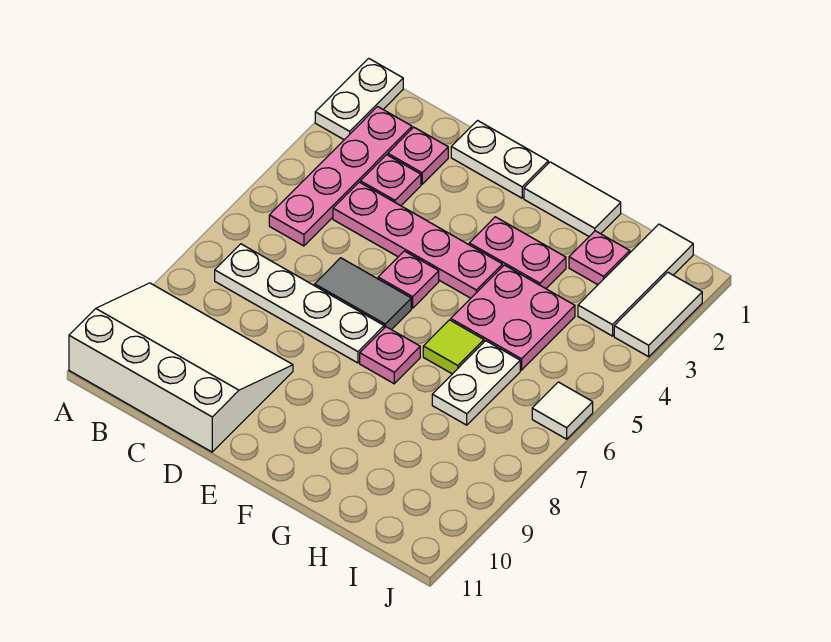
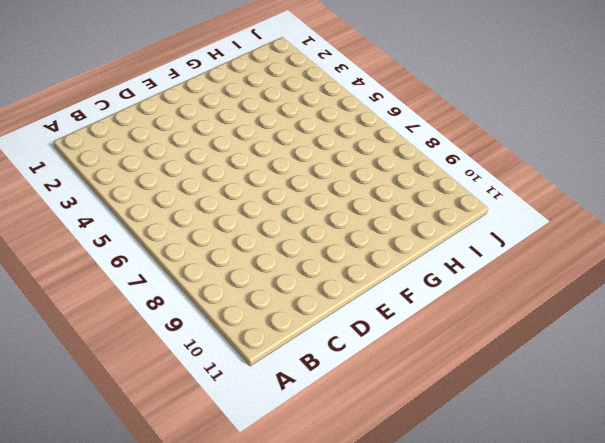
none -> white 1x2 plate [315,58,403,140]
none -> white 3x4 slope [69,283,293,452]
none -> pink 1x4 plate [269,107,412,246]

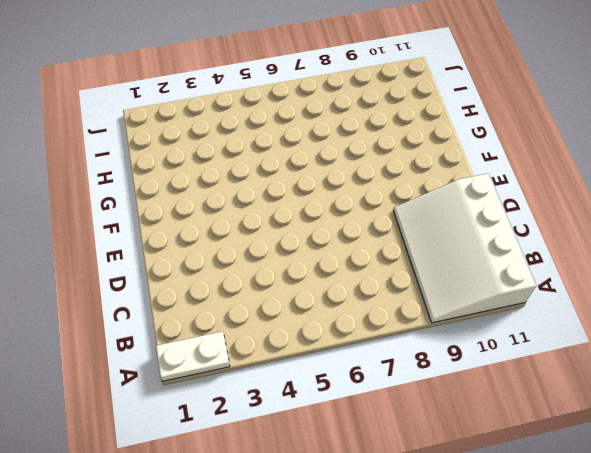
none -> pink 1x4 plate [269,107,412,246]
none -> white 1x4 plate [215,244,384,363]
none -> pink 1x1 plate [388,127,448,184]

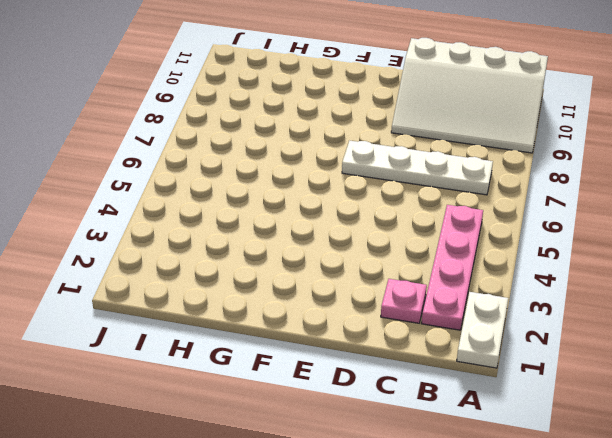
none -> pink 1x1 plate [360,155,421,206]
none -> pink 1x4 plate [333,182,502,298]
none -> white 1x2 plate [451,121,548,198]

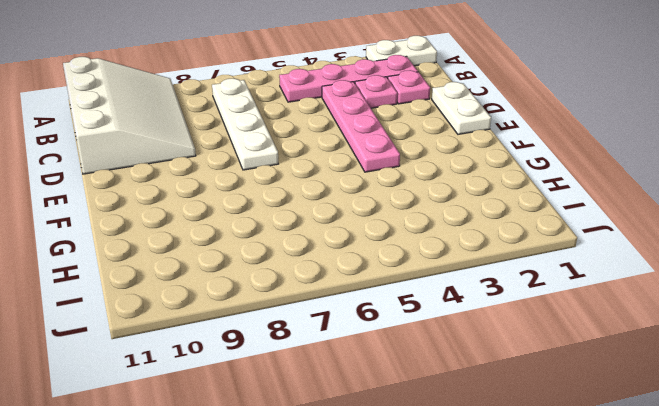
none -> grey 1x2 tile [315,258,411,330]
none -> pink 1x1 plate [378,251,439,308]
none -> white 1x2 tile [524,162,621,236]

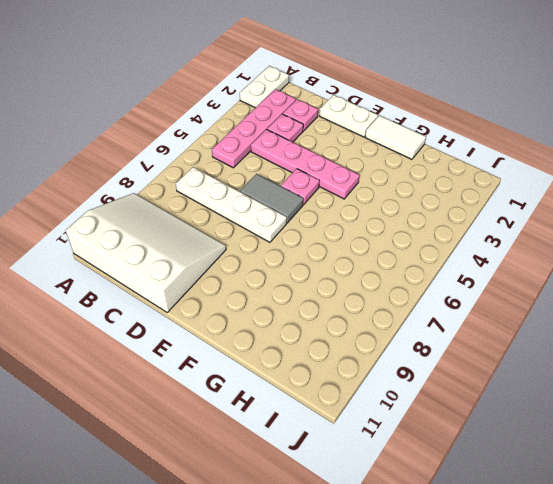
none -> pink 1x2 plate [469,217,566,289]
none -> pink 1x1 plate [360,327,420,384]
none -> pink 2x2 plate [451,265,575,370]

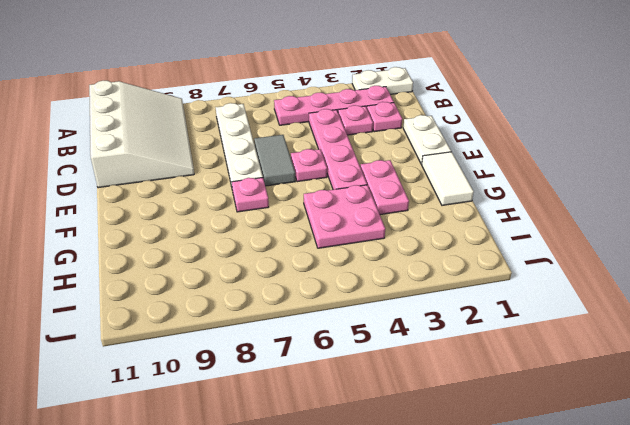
none -> lime 1x1 tile [423,320,484,374]
none -> pink 1x1 plate [569,231,630,285]
none -> white 1x2 plate [432,341,520,425]

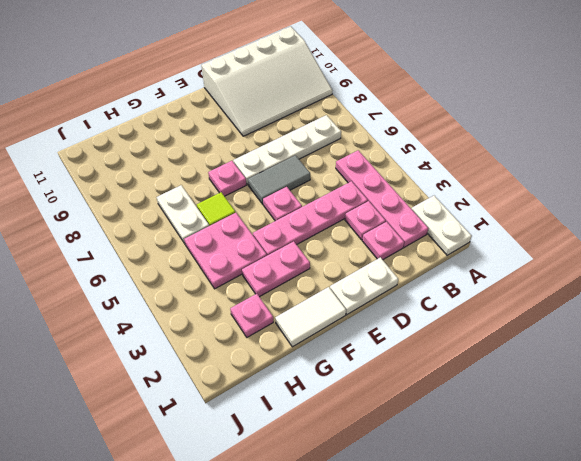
none -> white 1x3 tile [578,224,693,336]
none -> white 1x2 tile [614,272,702,357]
none -> white 1x1 tile [532,382,593,439]

